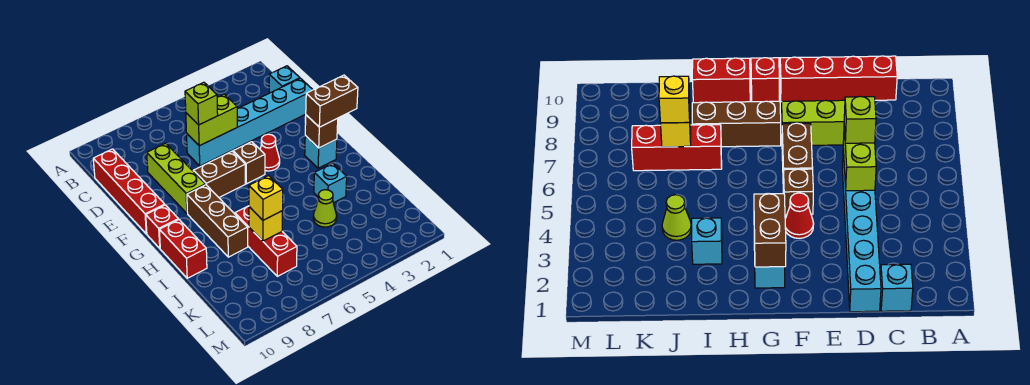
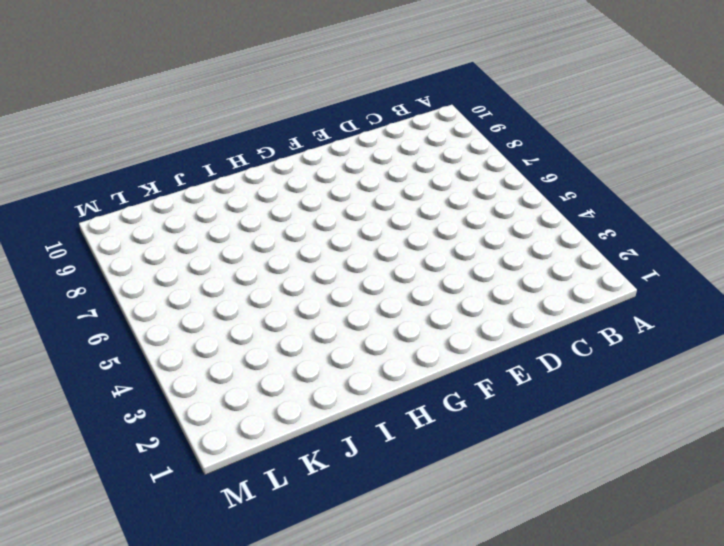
none -> cyan 1x1 brick [269,66,300,93]
none -> red 1x4 brick [93,149,165,234]
none -> cyan 1x6 brick [187,78,313,166]

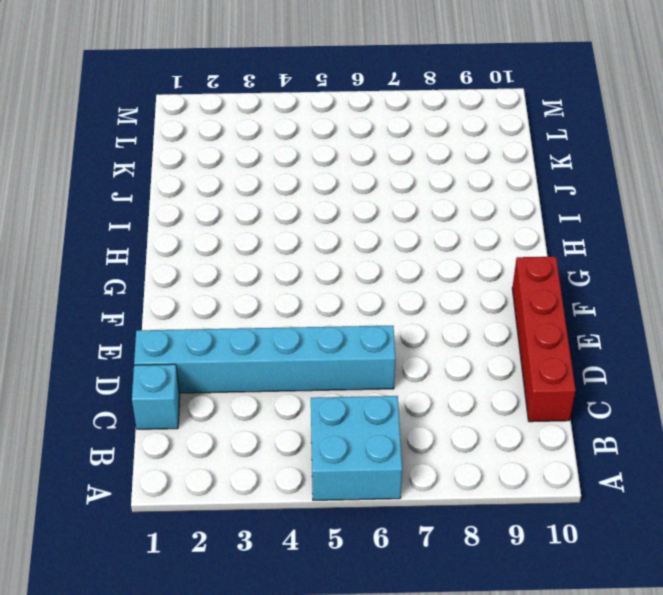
cyan 2x2 brick [311,396,402,500] -> none
none -> lime 1x3 brick [147,143,205,213]
none -> red 1x1 cone [260,134,280,171]
none -> brown 1x1 brick [233,142,265,184]

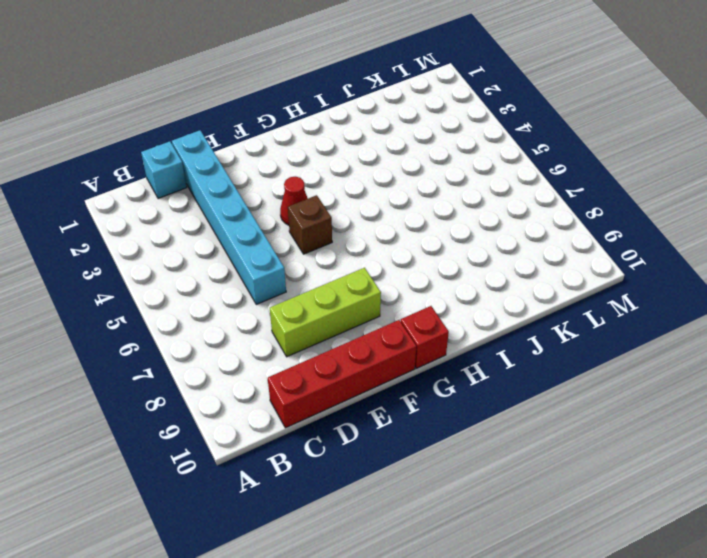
none -> brown 1x2 brick [193,151,245,197]
none -> cyan 1x1 brick [305,136,337,168]
none -> brown 1x3 brick [187,185,248,257]

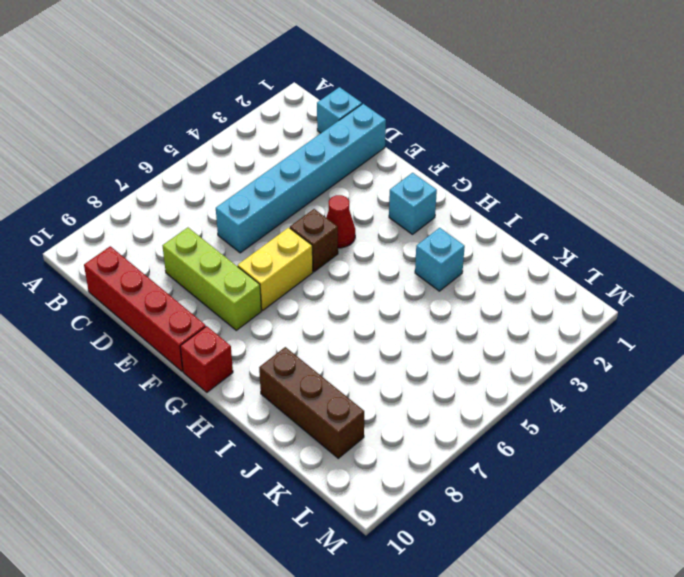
yellow 1x2 brick [238,228,313,310] -> brown 1x2 brick [193,151,245,197]
brown 1x3 brick [259,347,364,458] -> brown 1x3 brick moved to [187,185,248,257]
none -> red 1x2 brick [159,220,207,278]
none -> red 1x3 brick [235,206,297,276]
none -> lime 1x1 cone [313,190,337,227]

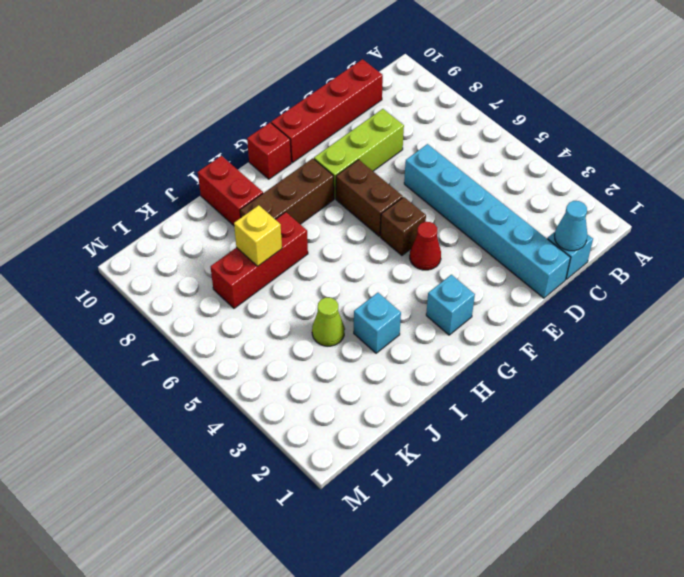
cyan 1x1 cone [554,201,587,251] -> none
red 1x2 brick [198,156,263,225] -> red 1x2 brick turned to [159,220,207,278]
none -> lime 1x2 brick [186,94,237,146]
none -> brown 1x1 brick [305,115,338,148]
none -> lime 1x1 brick [185,82,218,125]

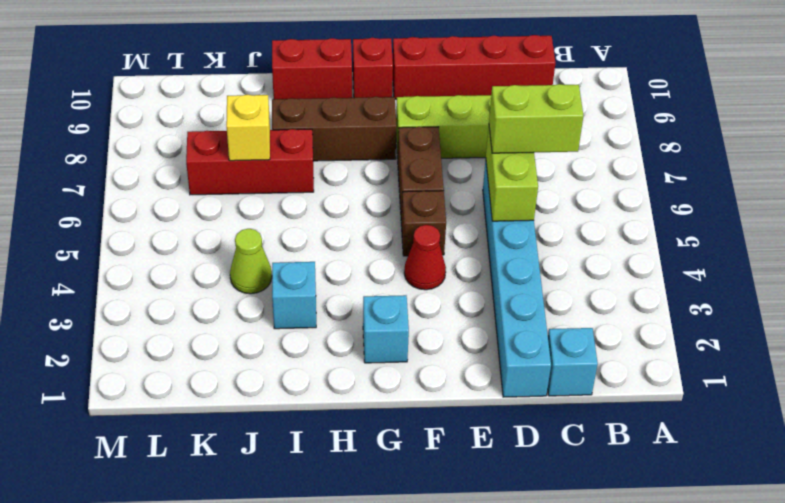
lime 1x2 brick [489,84,583,153] -> lime 1x1 brick [185,82,218,125]
none -> brown 1x1 brick [305,115,338,148]
none -> brown 1x2 brick [306,75,358,127]
none -> yellow 1x1 brick [249,176,283,220]

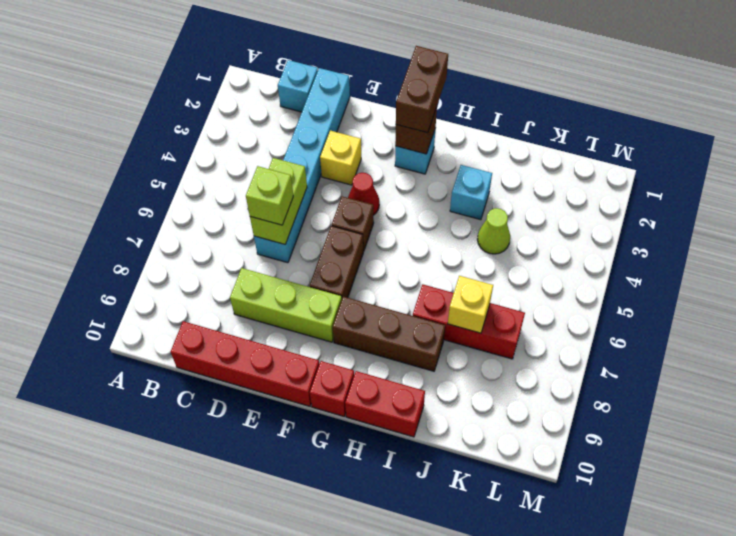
yellow 1x1 brick [320,131,361,185] -> yellow 1x1 brick moved to [249,176,283,220]

